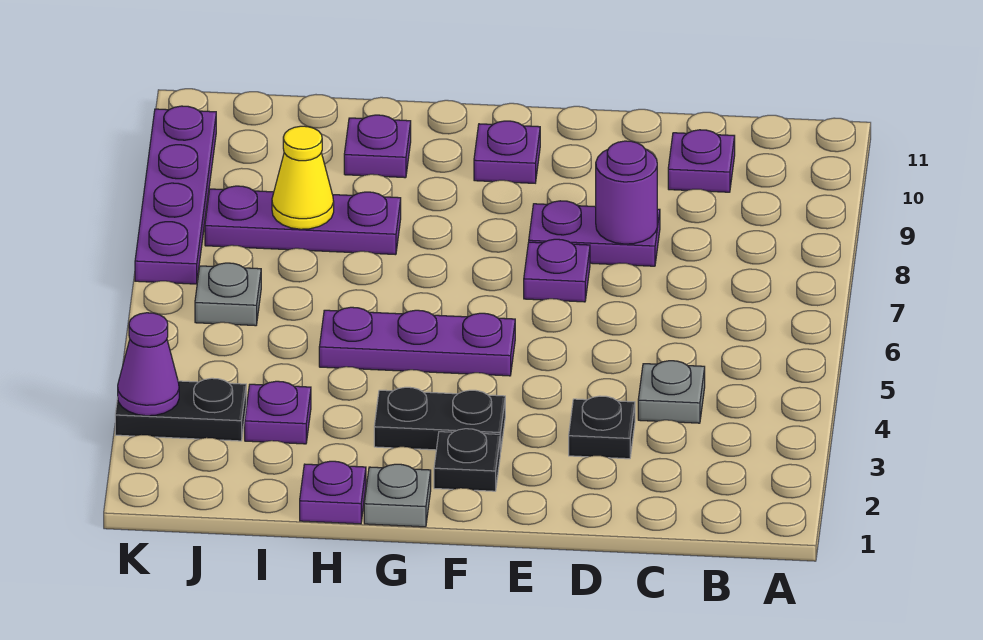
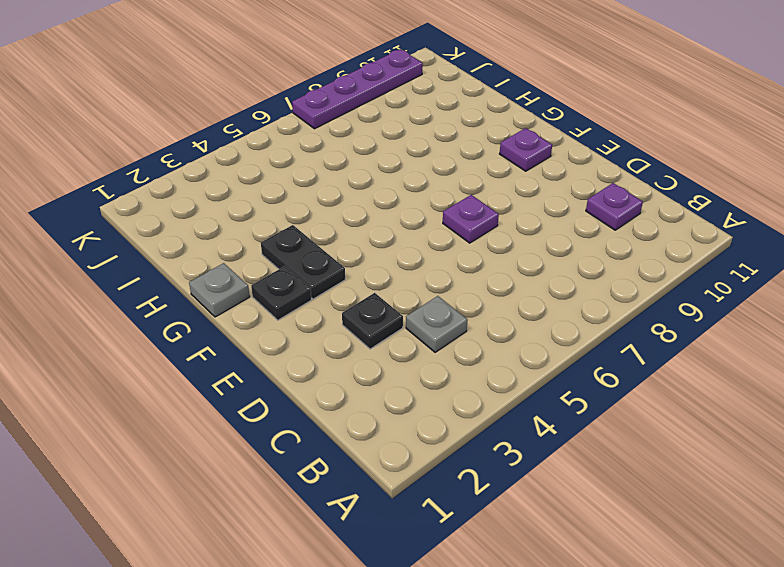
none -> purple 1x2 plate [529,201,660,266]
none -> purple 1x3 plate [319,307,515,376]
none -> purple 1x1 plate [300,461,366,524]

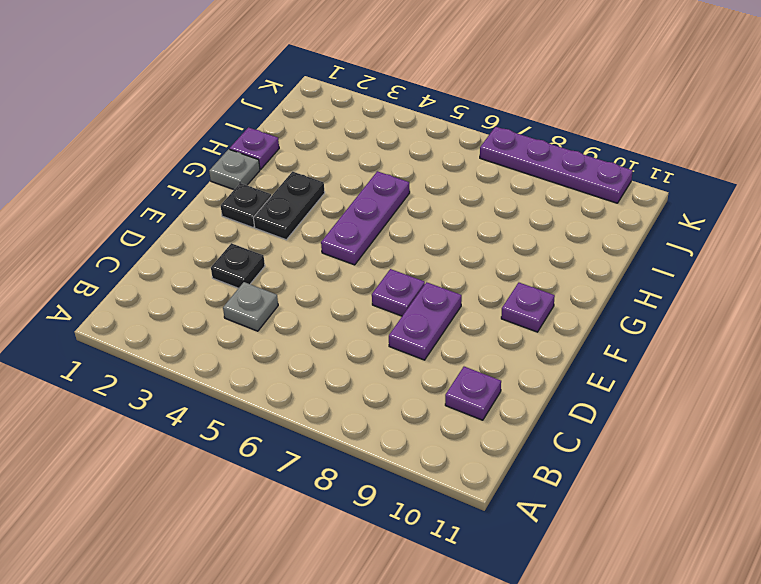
none -> purple 1x3 plate [205,186,401,255]
none -> purple 1x1 plate [344,115,411,178]
none -> purple 1x1 plate [245,381,311,444]

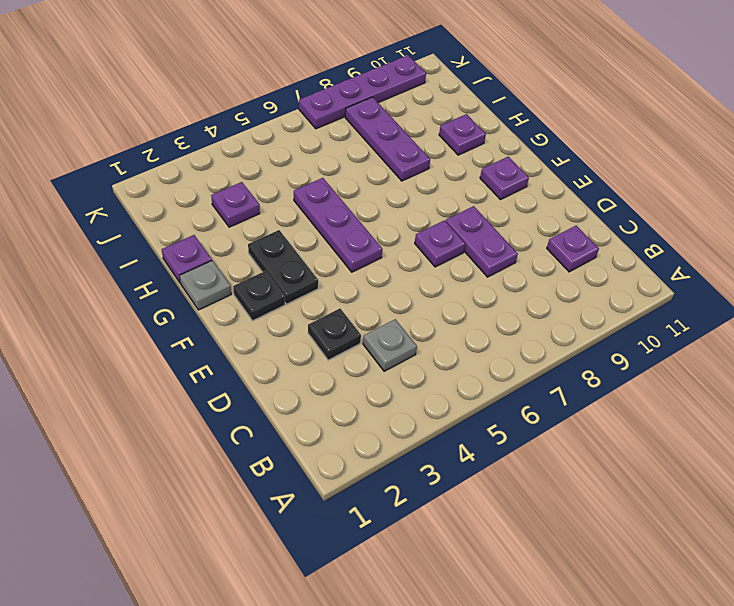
none -> black 1x2 plate [115,378,246,441]
none -> grey 1x1 plate [195,263,261,326]
none -> purple 1x1 round brick [596,141,657,244]

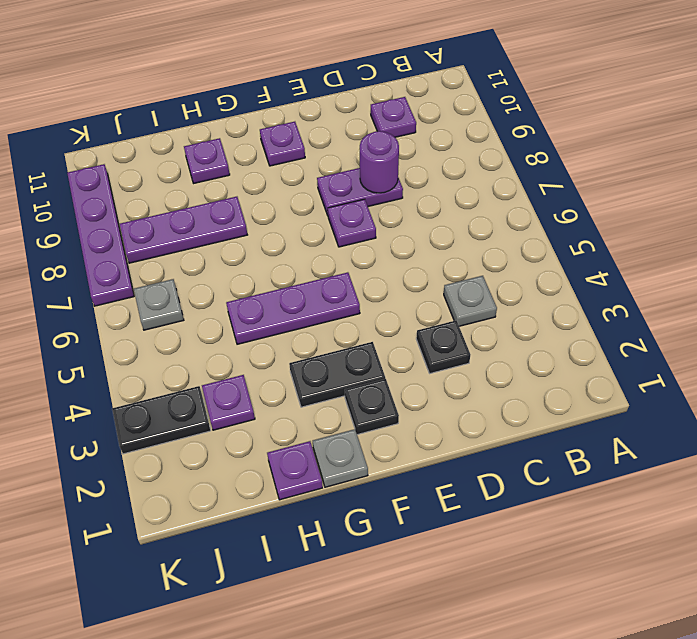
none -> yellow 1x1 cone [272,126,334,229]
none -> purple 1x1 cone [118,313,179,416]

